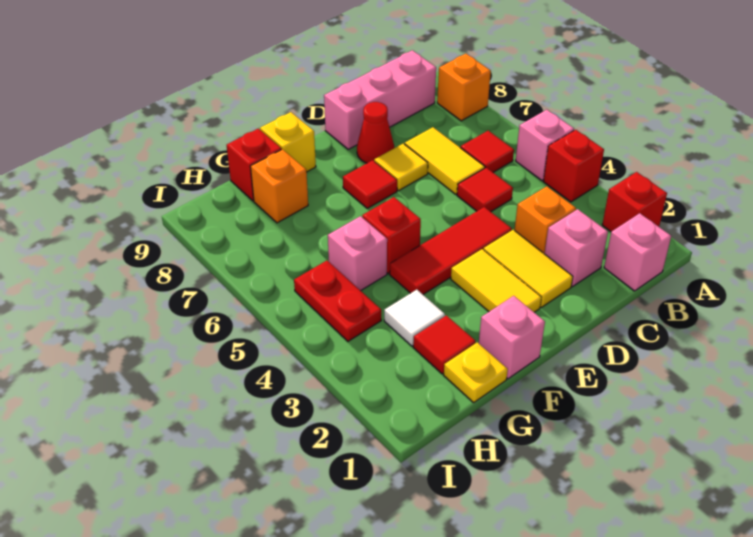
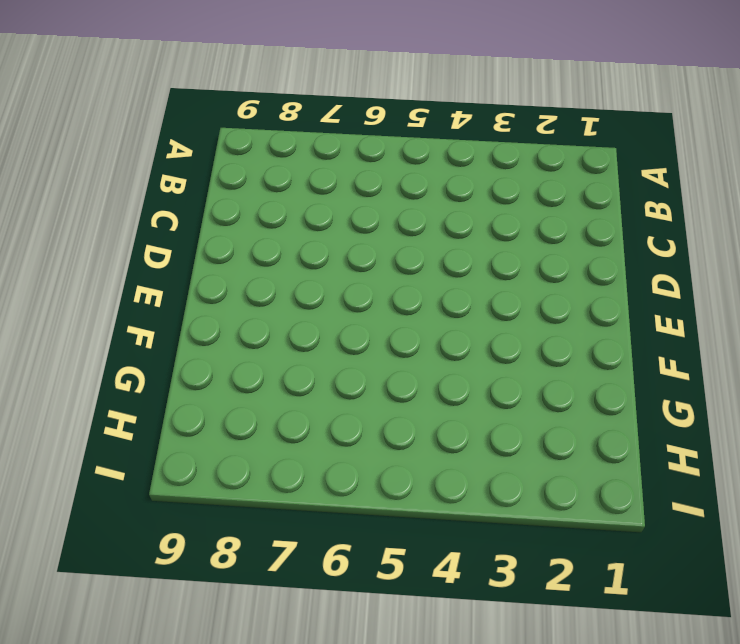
none -> red 1x1 brick [602,172,667,232]
none -> red 1x1 brick [543,130,604,202]
none -> pink 1x1 brick [516,110,574,181]

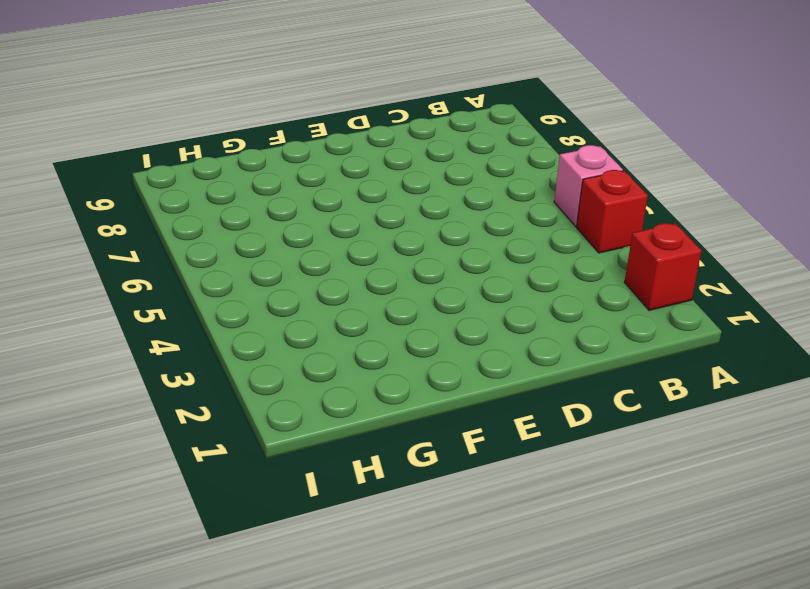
none -> orange 1x1 brick [437,54,491,121]
none -> pink 1x1 brick [604,213,671,291]
none -> red 1x1 tile [460,131,514,172]

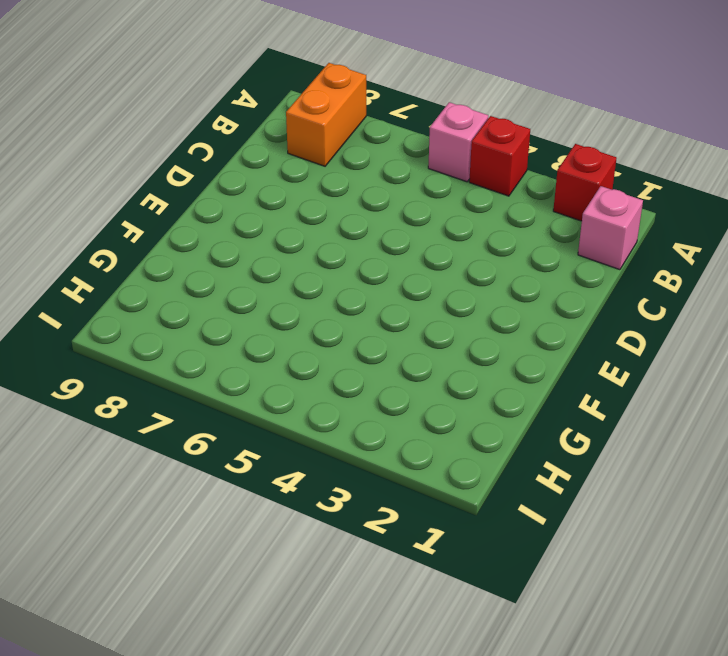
orange 1x2 brick [286,63,366,166] -> orange 1x1 brick [437,54,491,121]
none -> red 1x1 tile [460,131,514,172]
none -> pink 1x3 brick [324,50,436,149]
none -> pink 1x1 brick [545,209,608,287]

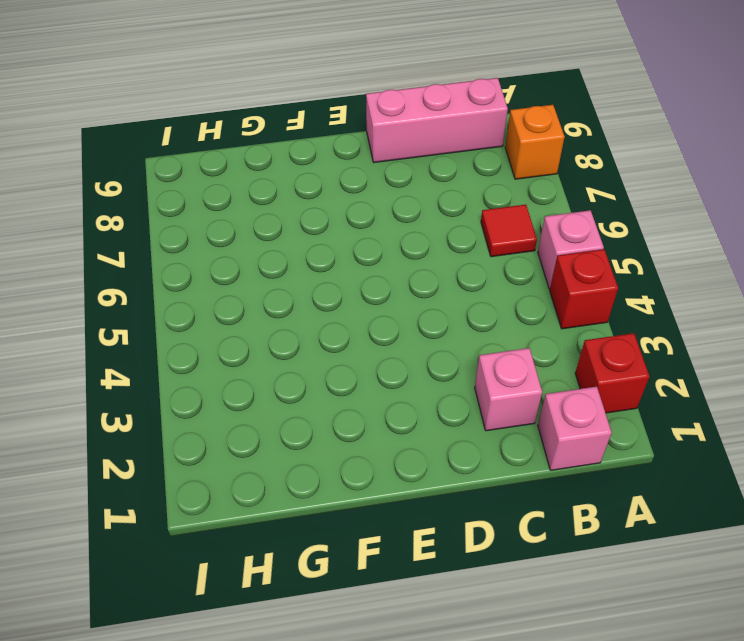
none -> orange 1x1 brick [515,186,576,254]
none -> red 1x1 tile [457,168,513,212]
none -> yellow 1x2 tile [405,127,485,194]

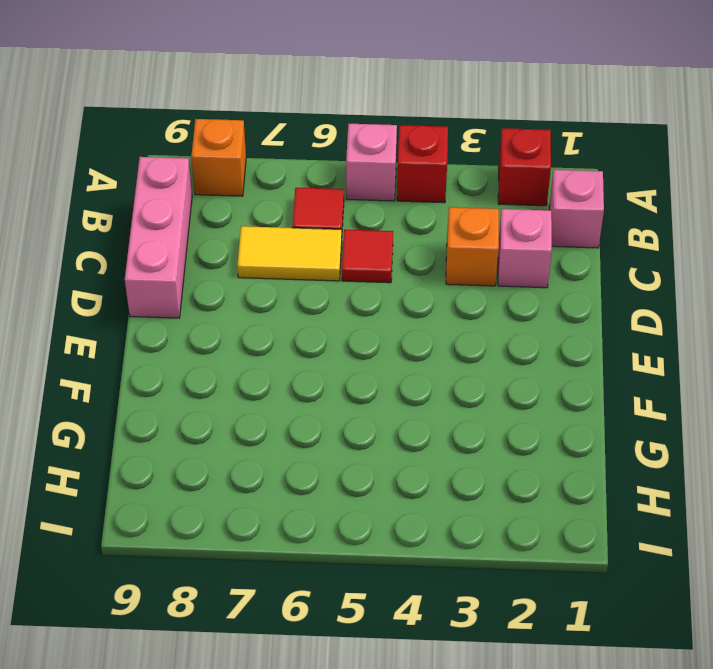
none -> yellow 1x2 tile [483,230,573,307]
none -> red 1x3 tile [390,207,512,294]
none -> yellow 1x1 tile [374,143,428,190]

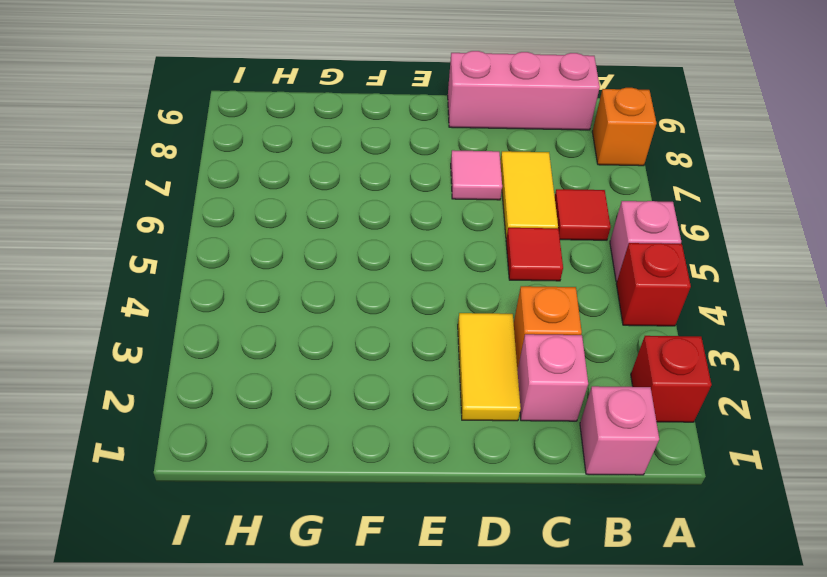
pink 1x1 tile [451,150,502,200] -> yellow 1x1 tile [374,143,428,190]
none -> red 1x3 tile [390,207,512,294]
none -> red 1x1 cone [357,102,394,163]
none -> yellow 1x2 tile [451,249,541,312]

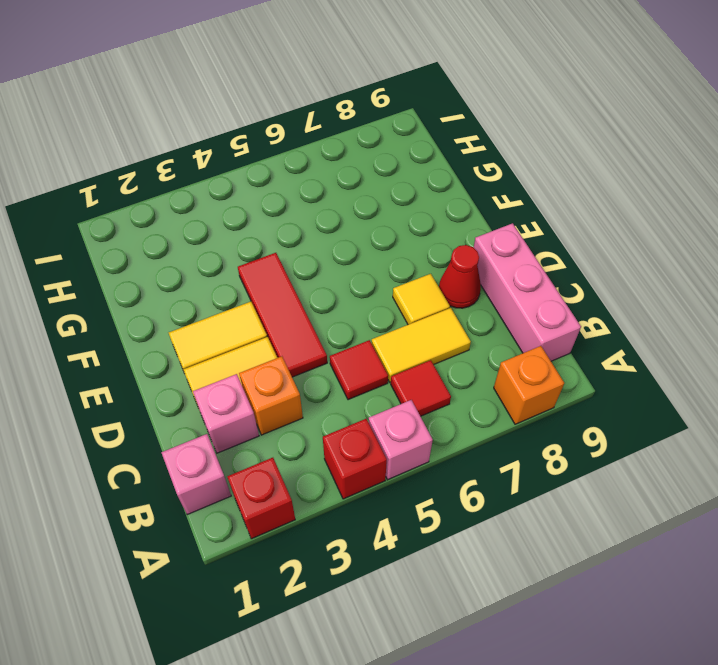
none -> red 1x1 tile [343,160,397,208]
none -> pink 1x1 brick [479,296,545,379]
none -> red 1x1 brick [362,197,421,274]

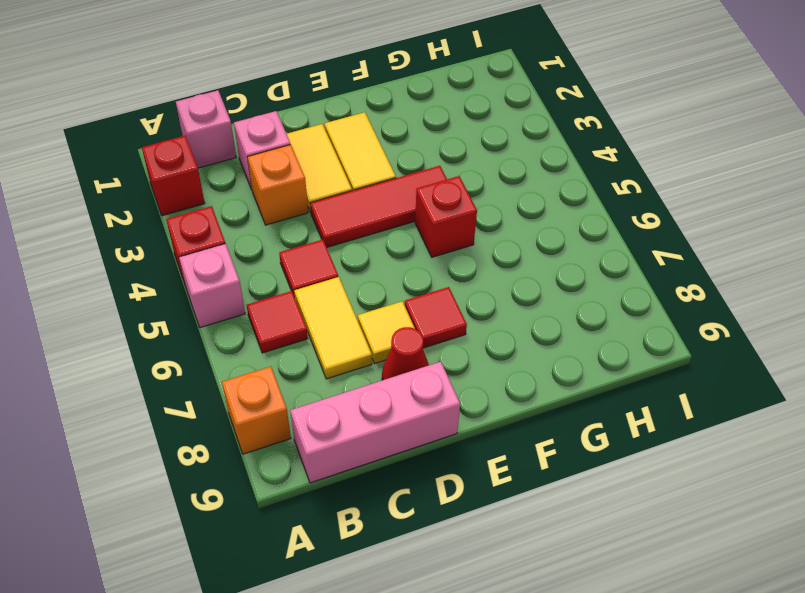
none -> pink 1x1 brick [479,296,545,379]
none -> yellow 1x1 brick [260,112,316,172]
none -> yellow 1x1 plate [444,342,508,402]

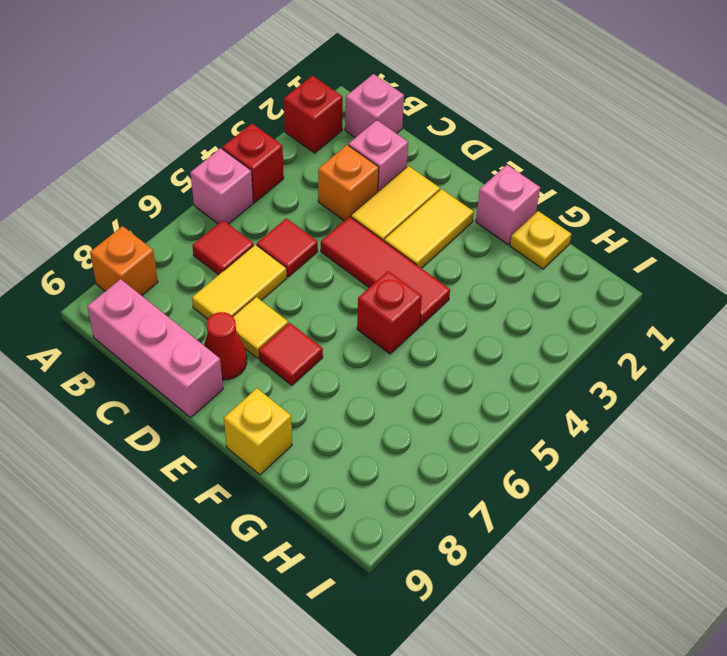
none -> red 1x1 tile [413,315,476,374]
none -> white 1x1 tile [384,290,445,346]
none -> pink 1x1 brick [328,216,387,291]

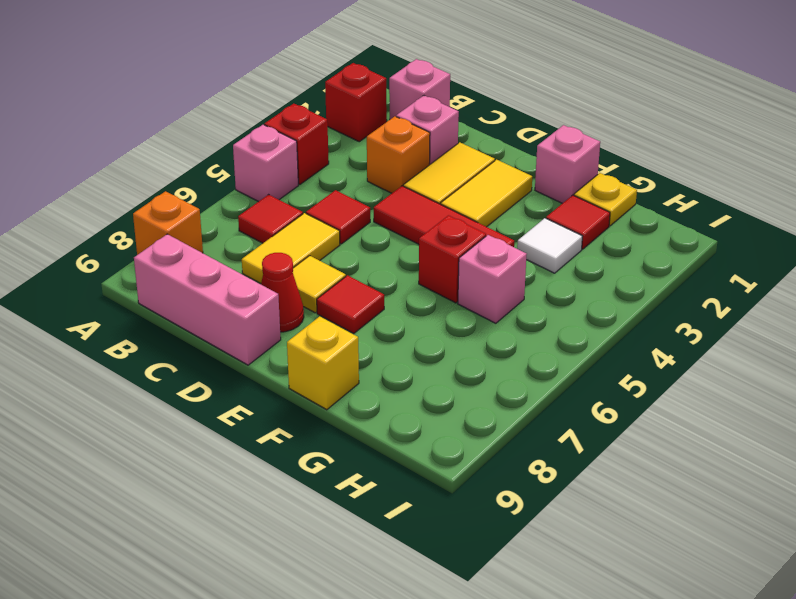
none -> orange 1x1 brick [250,149,308,223]
none -> red 1x1 brick [227,129,281,201]
none -> red 1x2 plate [294,261,381,341]

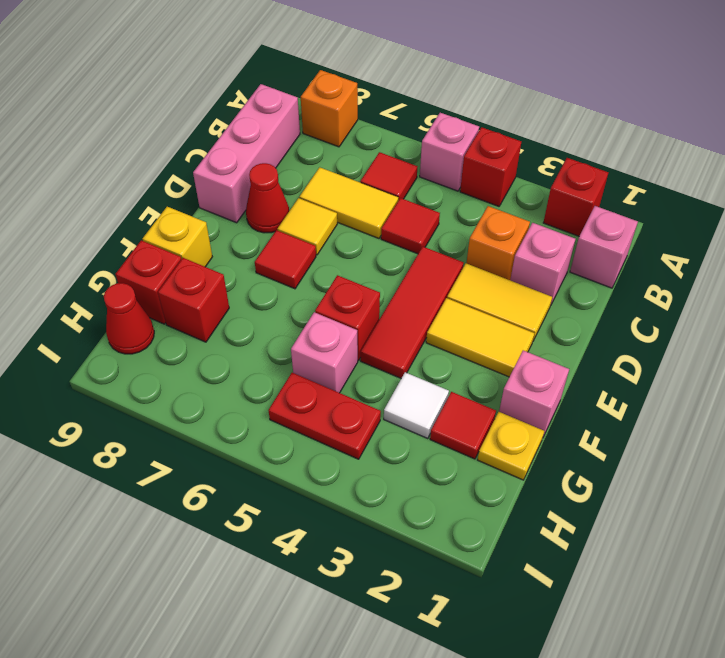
red 1x1 brick [158,258,229,342] -> orange 1x1 brick [250,149,308,223]
red 1x1 cone [104,283,154,354] -> none

